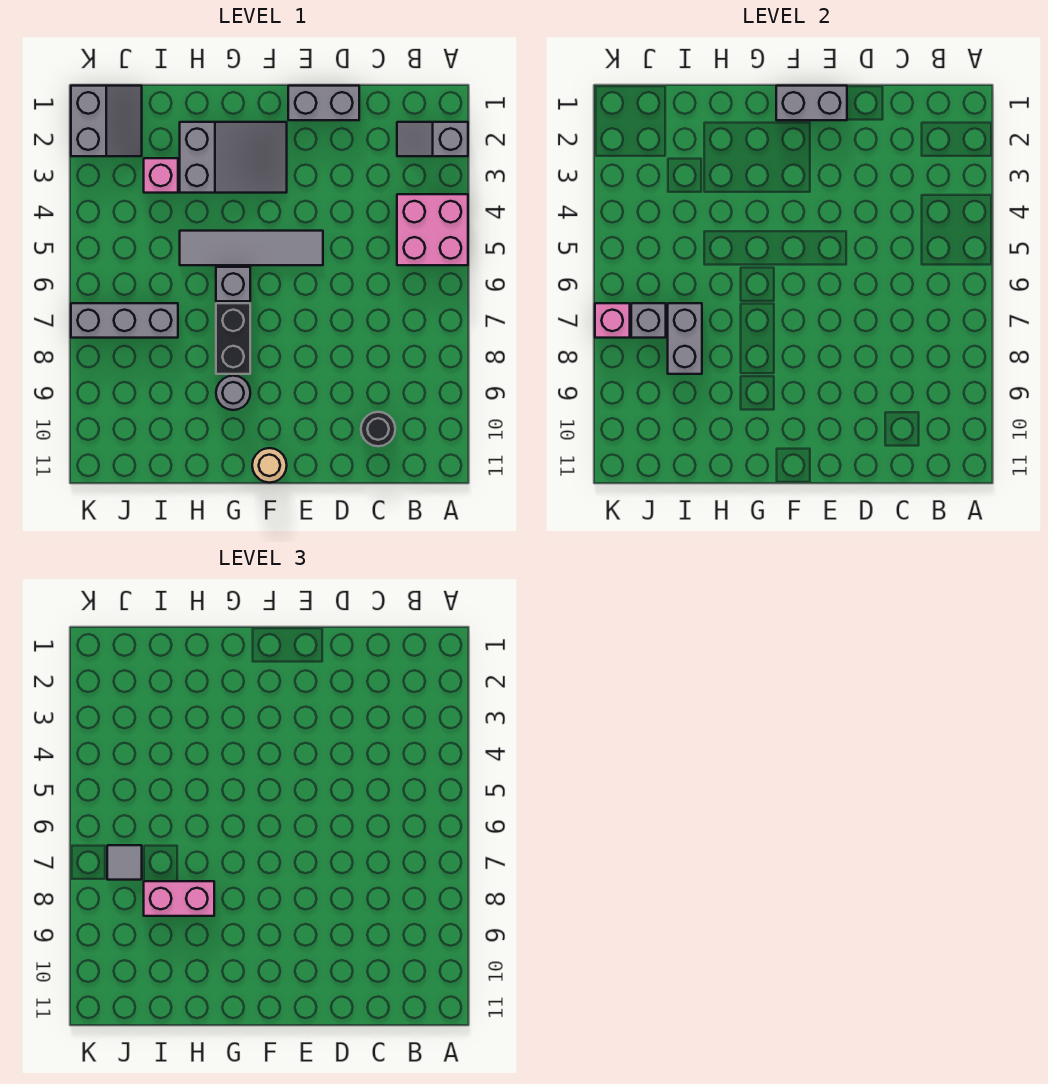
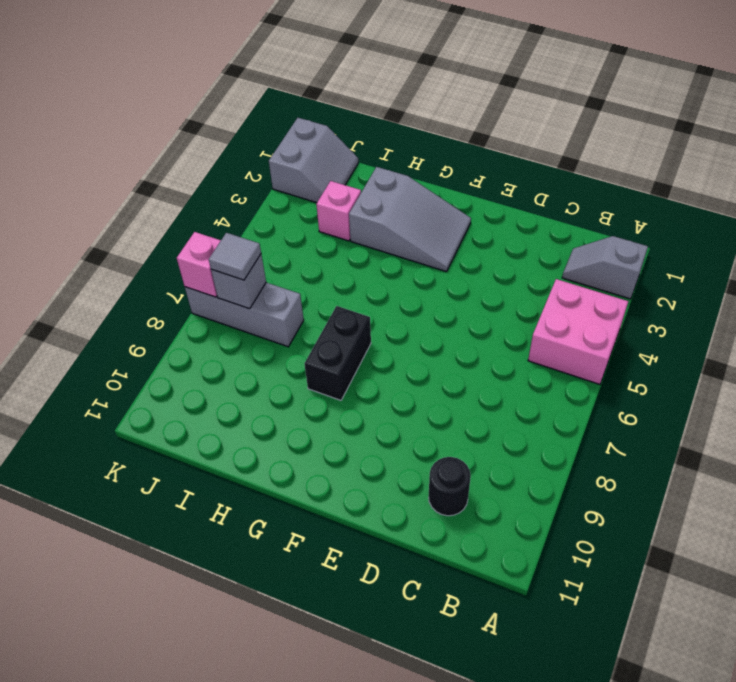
none -> grey 1x2 brick [288,86,359,120]
none -> grey 1x4 tile [180,231,323,265]
none -> tan 1x1 round brick [252,448,287,483]

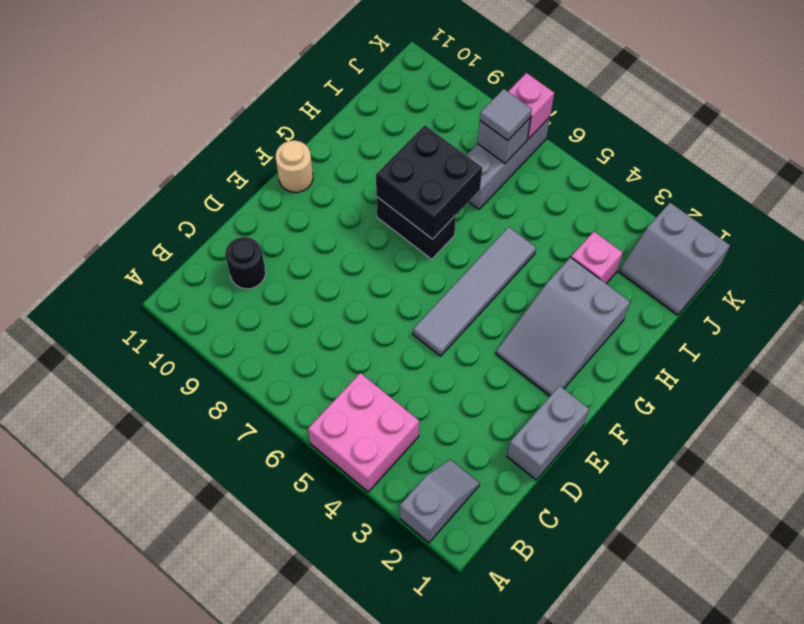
black 2x2 brick [376,125,482,239] -> none
none -> grey 1x1 brick [216,267,250,301]
none -> grey 1x1 round brick [216,376,250,410]
none -> grey 1x2 brick [776,86,847,120]

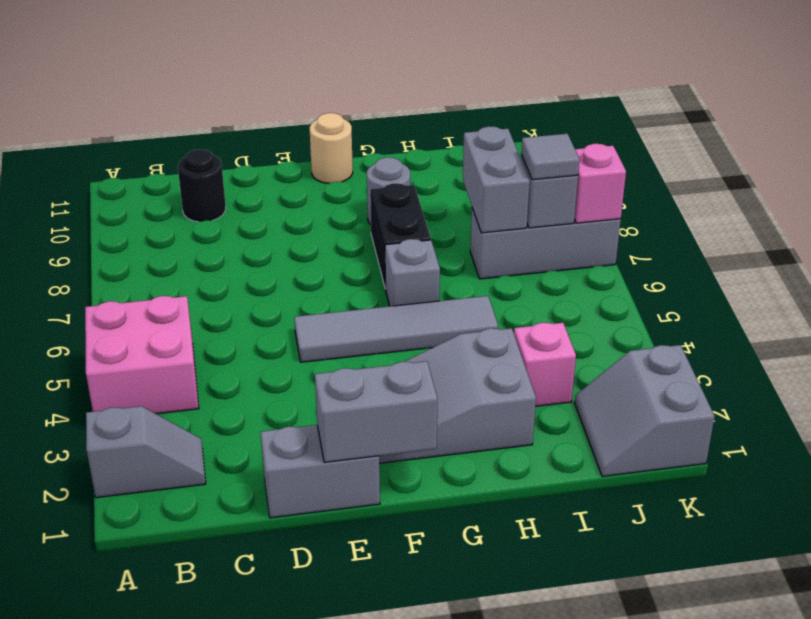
none -> pink 1x2 brick [144,881,214,916]

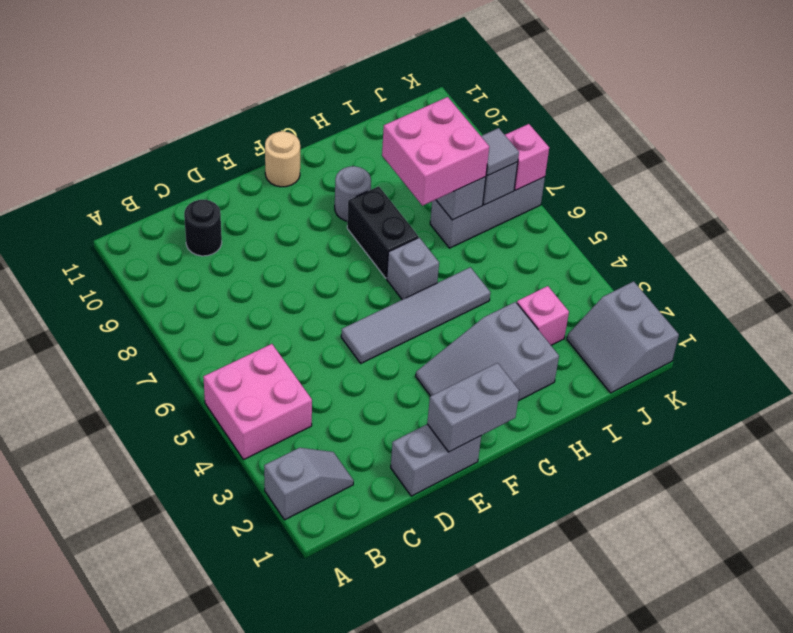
pink 2x2 brick [382,97,489,206] -> pink 1x2 brick [144,881,214,916]

